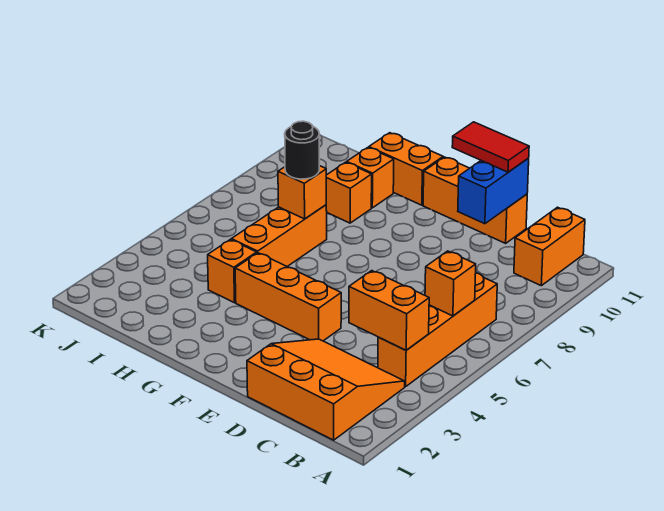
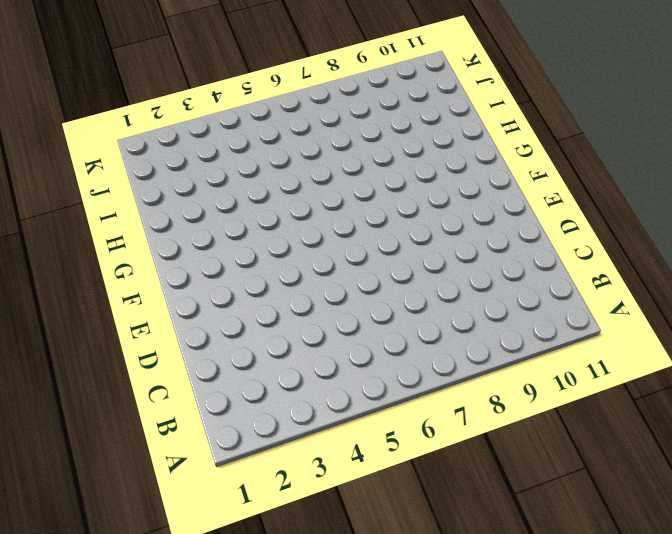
none -> orange 3x3 slope [247,339,405,440]
none -> orange 1x4 brick [378,273,497,387]
none -> orange 1x2 brick [514,207,585,286]

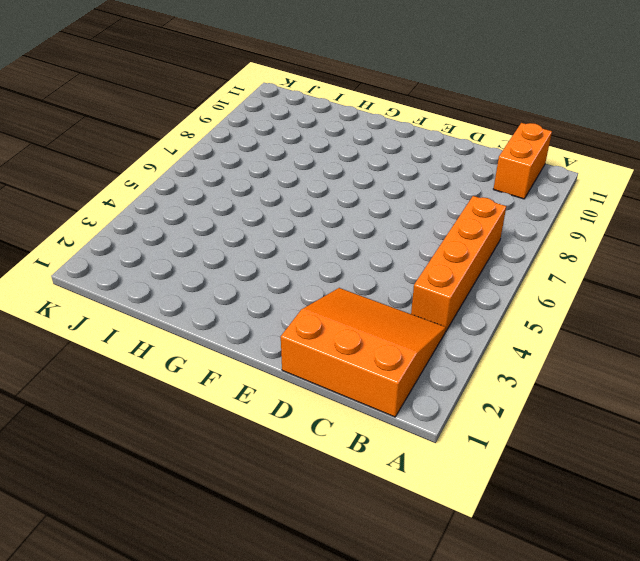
none -> orange 1x3 brick [423,157,527,243]
none -> orange 1x3 brick [235,253,341,341]
none -> orange 1x2 brick [369,133,443,205]

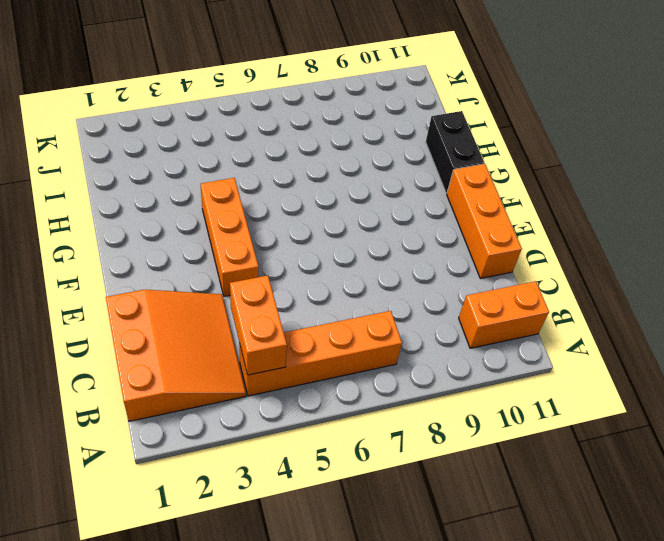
black 1x2 brick [426,111,484,193] -> orange 1x2 brick [369,133,443,205]
none -> orange 1x1 brick [208,239,257,303]
none -> orange 1x3 brick [231,205,327,267]
none -> orange 1x1 brick [326,162,372,223]

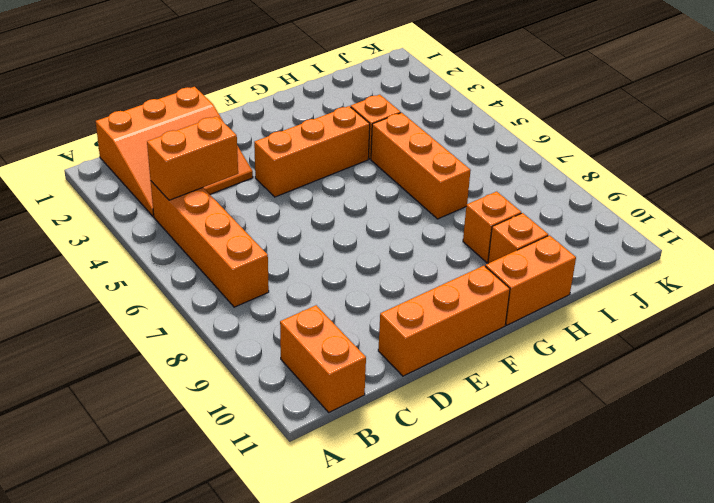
none -> orange 1x1 brick [425,251,476,316]
none -> blue 1x2 brick [458,158,529,224]
none -> orange 1x1 brick [278,166,326,219]

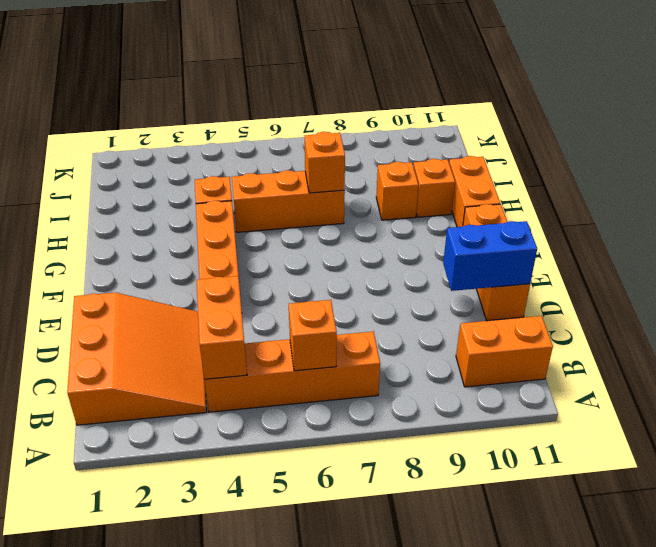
none -> red 1x2 tile [452,122,529,172]
none -> black 1x1 round brick [285,121,319,179]

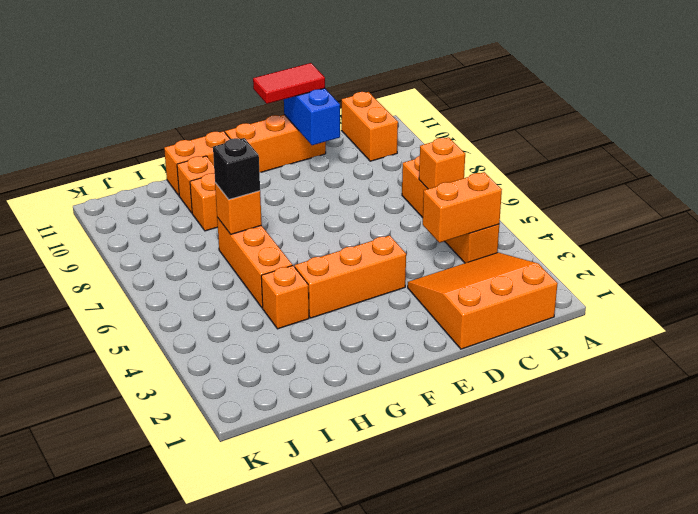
black 1x1 brick [213,138,260,200] -> black 1x1 round brick [285,121,319,179]

